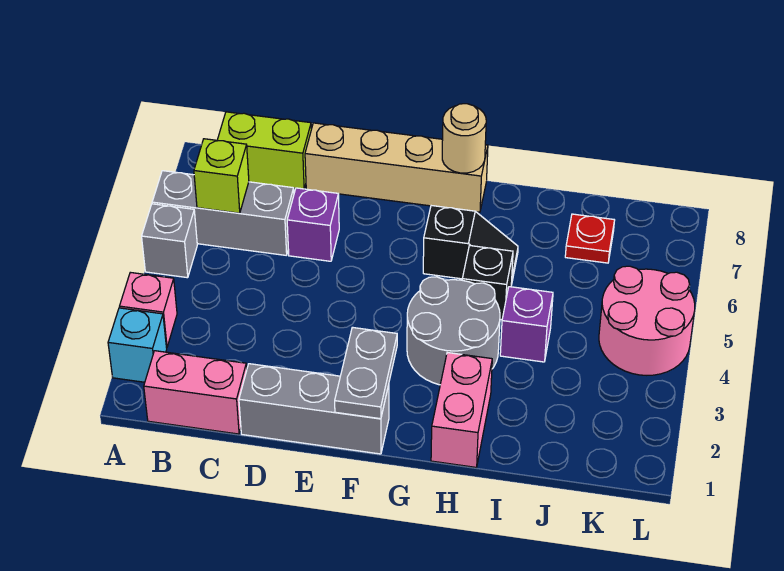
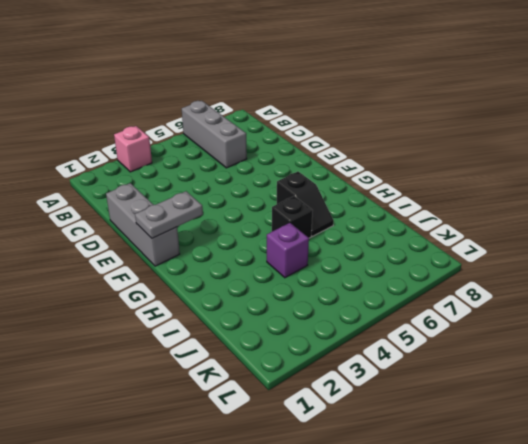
none -> cyan 1x1 brick [108,308,167,382]
none -> grey 1x1 brick [142,204,197,278]
none -> pink 1x2 brick [144,351,247,434]

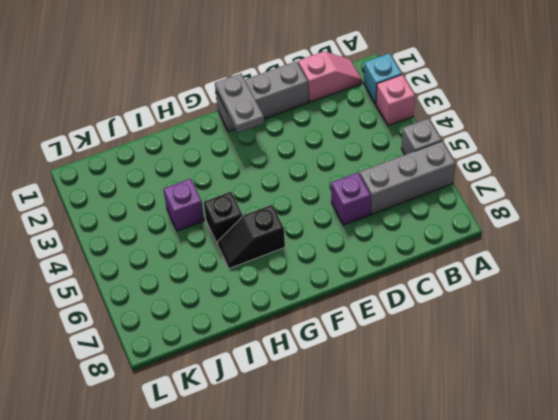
pink 1x2 slope [298,51,362,102] -> pink 1x2 brick [144,351,247,434]
none -> lime 1x2 brick [218,112,311,189]
none -> tan 1x4 brick [305,123,488,212]
none -> grey 2x2 round brick [407,277,500,385]

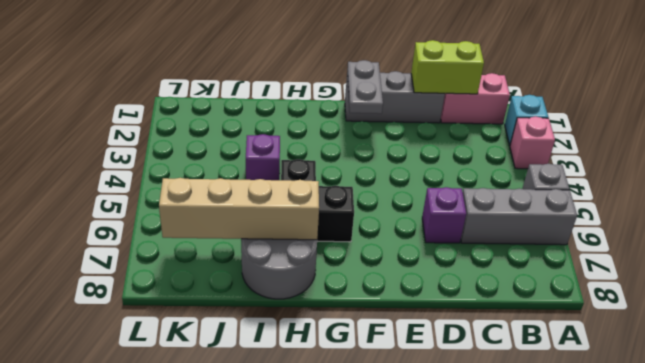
lime 1x2 brick [411,40,484,94] -> lime 1x2 brick moved to [218,112,311,189]
grey 2x2 round brick [241,239,317,299] -> grey 2x2 round brick moved to [407,277,500,385]
tan 1x4 brick [159,178,319,240] -> tan 1x4 brick moved to [305,123,488,212]
none -> pink 1x2 brick [431,353,492,467]
none -> red 1x1 plate [565,214,615,263]
none -> pink 2x2 round brick [599,266,695,375]

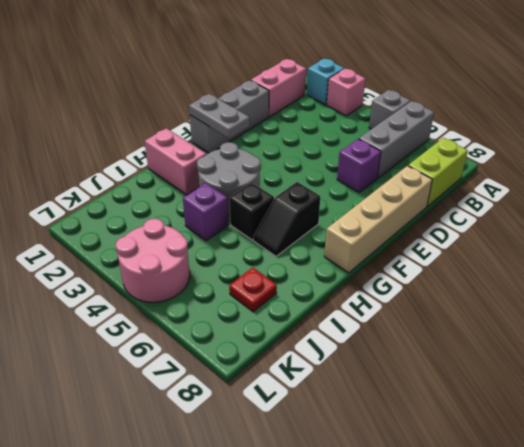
none -> lime 1x1 brick [194,139,249,213]
none -> tan 1x1 round brick [442,104,486,173]

